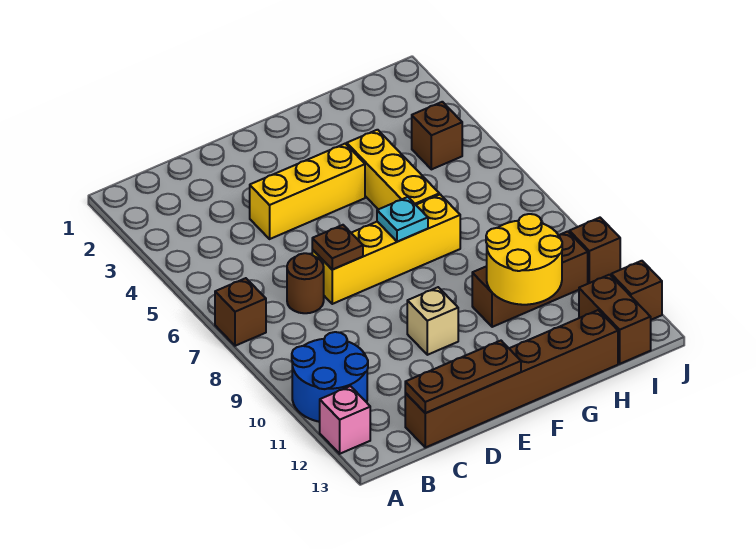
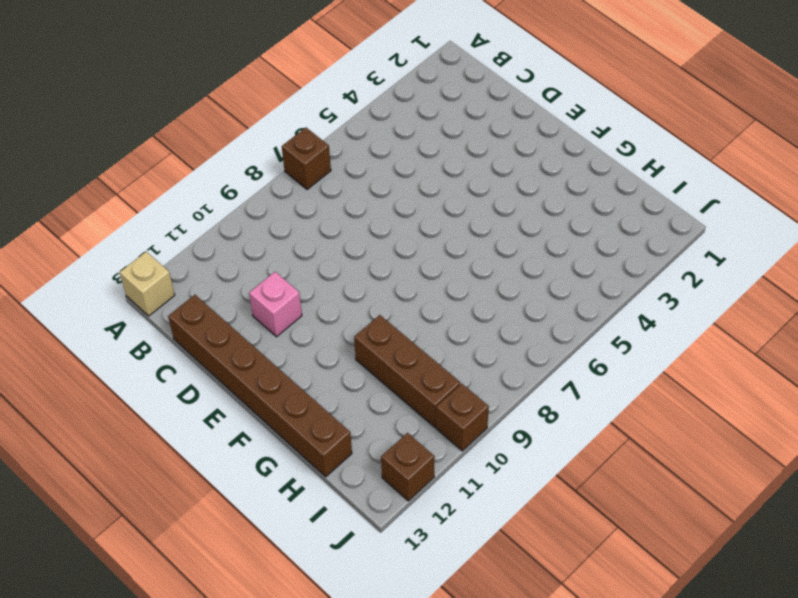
tan 1x1 brick [120,251,175,316] -> tan 1x1 brick moved to [407,287,458,355]
pink 1x1 brick [249,272,302,337] -> pink 1x1 brick moved to [320,386,370,454]
none -> blue 2x2 round brick [292,332,368,422]
none -> brown 1x1 round brick [287,253,324,313]
none -> yellow 1x3 brick [250,144,365,239]

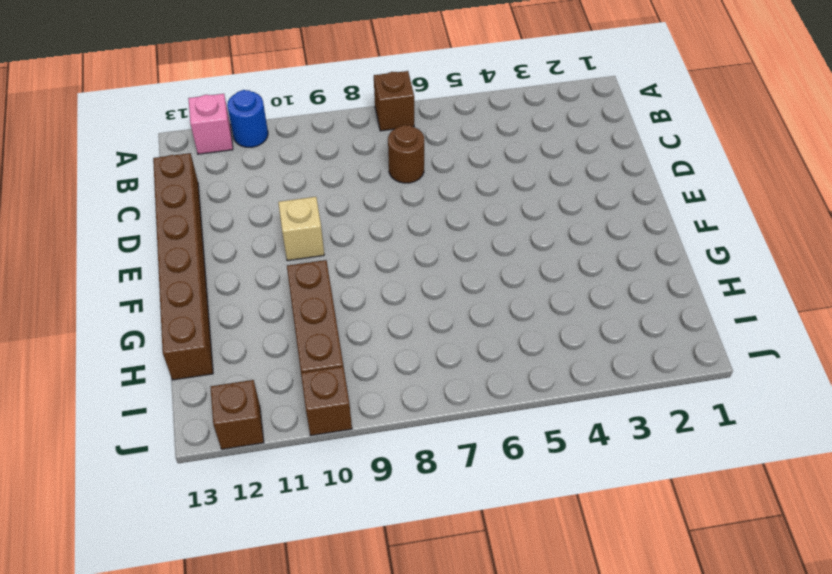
blue 1x1 round brick [227,90,268,147] -> blue 2x2 round brick [292,332,368,422]
none -> yellow 1x3 brick [250,144,365,239]
none -> yellow 1x4 brick [312,194,460,304]
none -> yellow 1x3 brick [347,130,439,209]

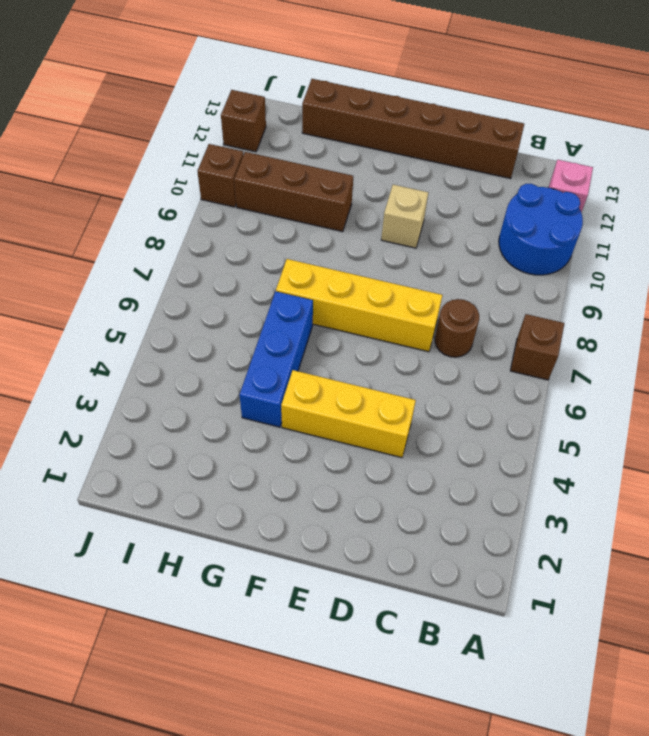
blue 1x3 brick [240,292,313,427] -> yellow 1x3 brick [347,130,439,209]
none -> brown 1x1 brick [412,102,462,169]
none -> brown 1x2 brick [579,275,651,364]
none -> brown 1x3 plate [405,341,521,413]

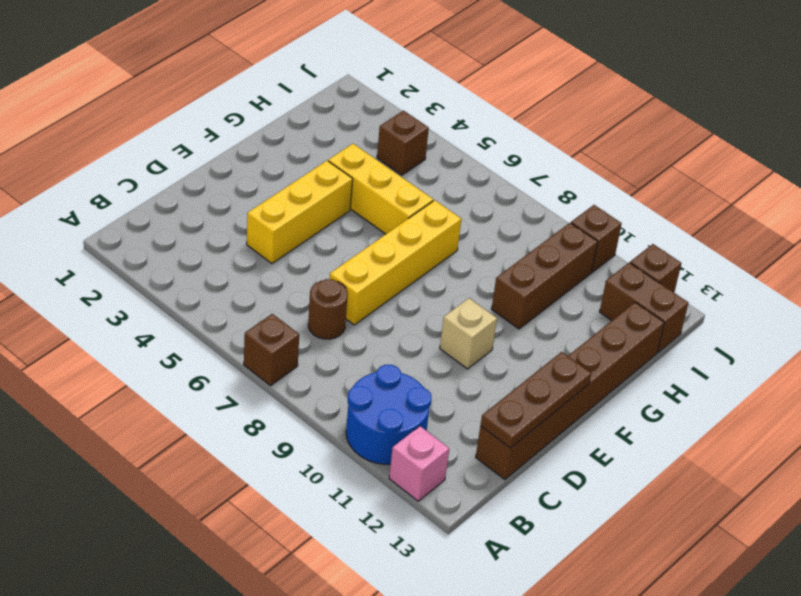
none -> brown 1x1 plate [312,225,363,270]
none -> cyan 1x1 plate [377,197,428,242]
none -> yellow 2x2 round brick [486,214,562,305]

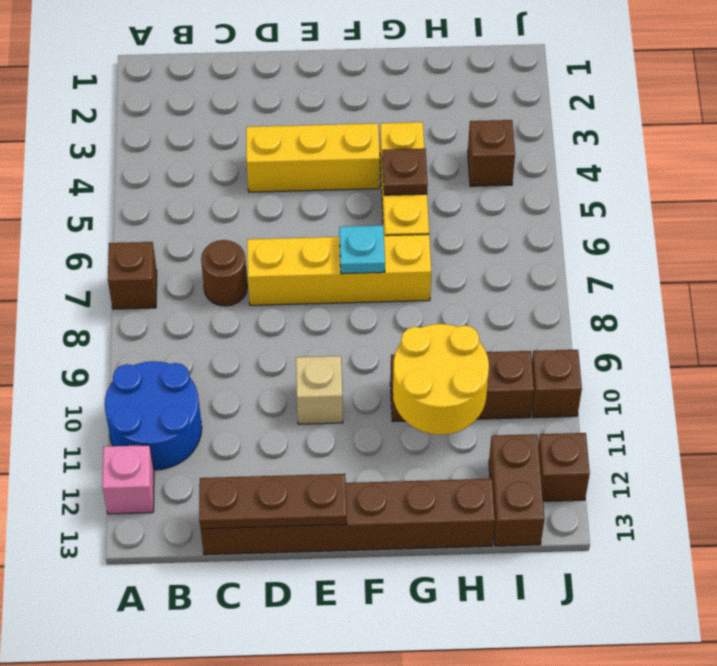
brown 1x1 plate [382,148,428,195] -> brown 1x1 plate moved to [312,225,363,270]

